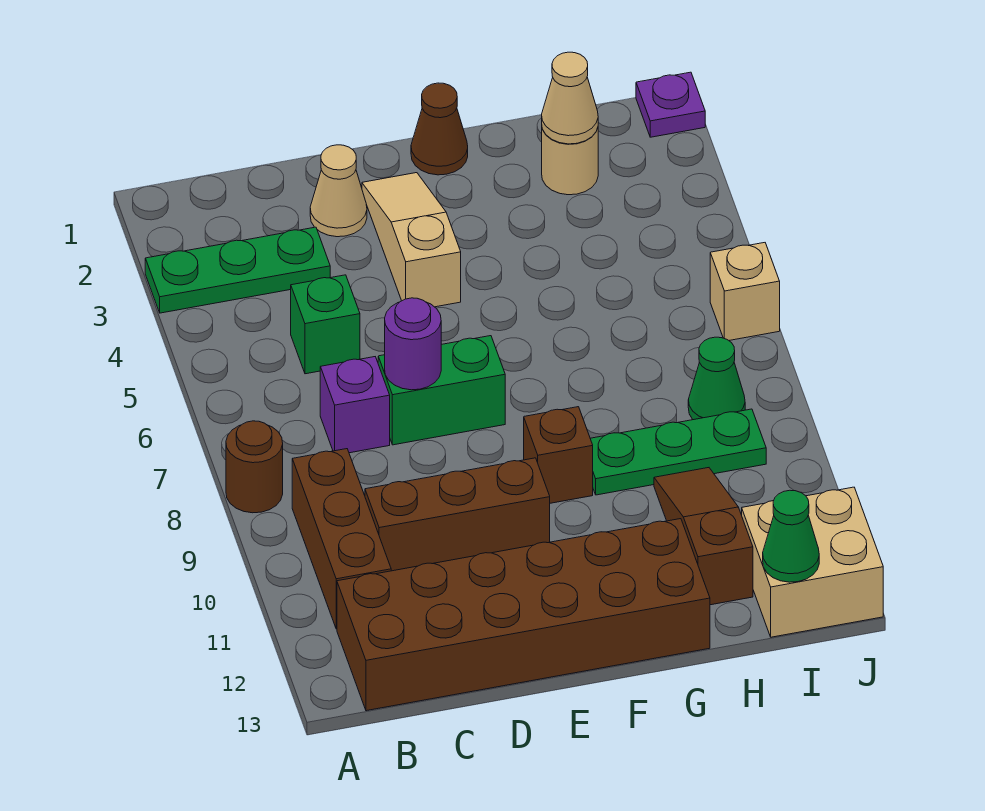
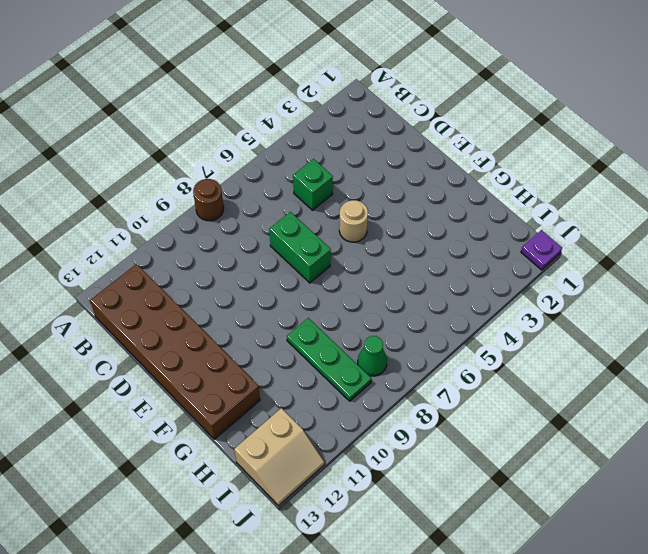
tan 1x1 round brick [339,200,368,242] -> tan 1x1 round brick moved to [542,128,598,195]
tan 2x2 slope [234,408,325,506] -> tan 2x2 brick [742,487,883,637]
none -> green 1x3 plate [145,227,330,313]
none -> brown 1x3 brick [292,449,391,629]
none -> purple 1x1 brick [320,357,390,453]

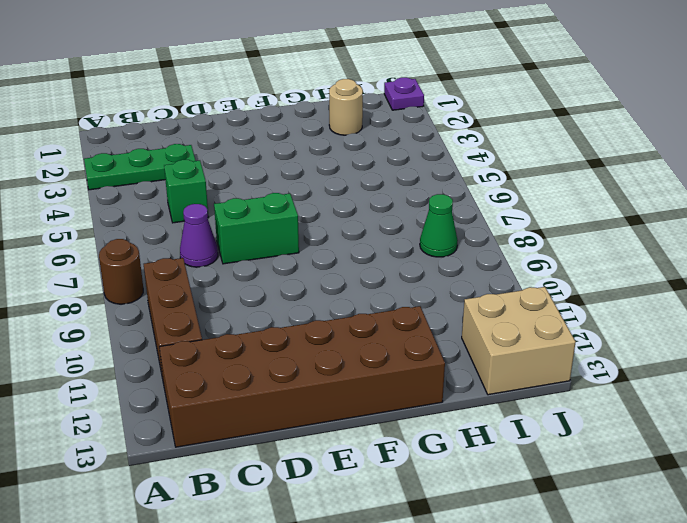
purple 1x1 cone [180,204,218,267] -> purple 1x1 brick [320,357,390,453]
none -> brown 1x3 brick [365,458,550,571]
none -> tan 1x1 cone [310,145,367,237]
none -> tan 1x3 slope [362,173,461,307]

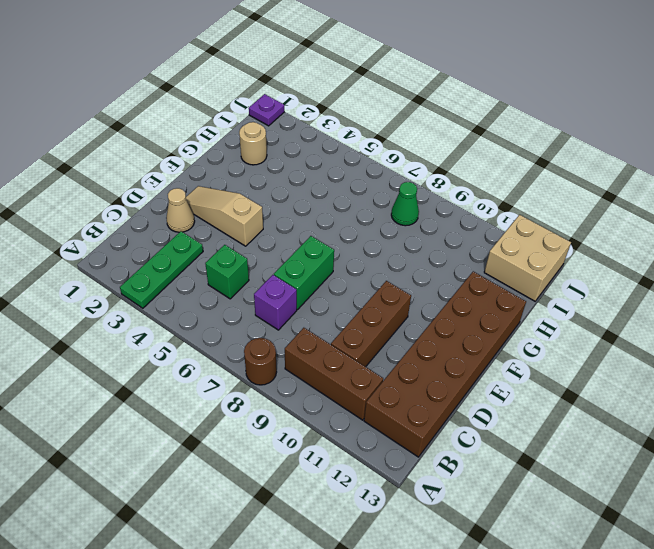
none -> brown 1x1 cone [411,83,468,175]
none -> brown 1x1 brick [524,407,593,503]
none -> green 1x3 plate [590,409,766,495]

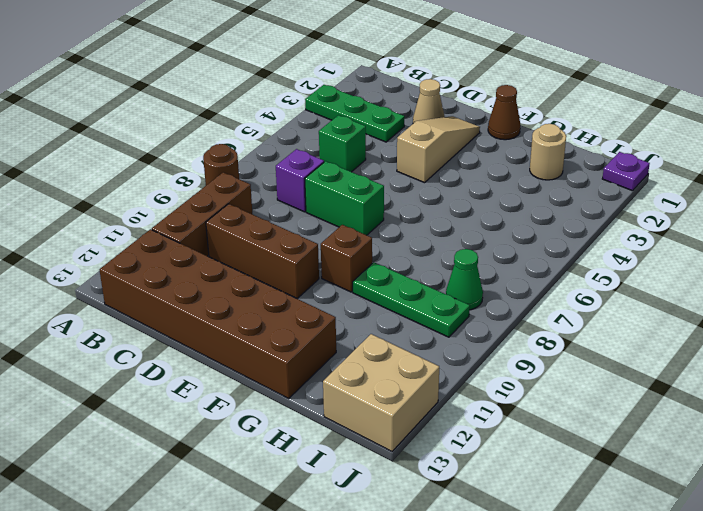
none -> brown 1x3 slope [654,468,753,605]
none -> tan 1x1 brick [710,243,780,340]
none -> purple 1x1 round brick [385,298,441,390]

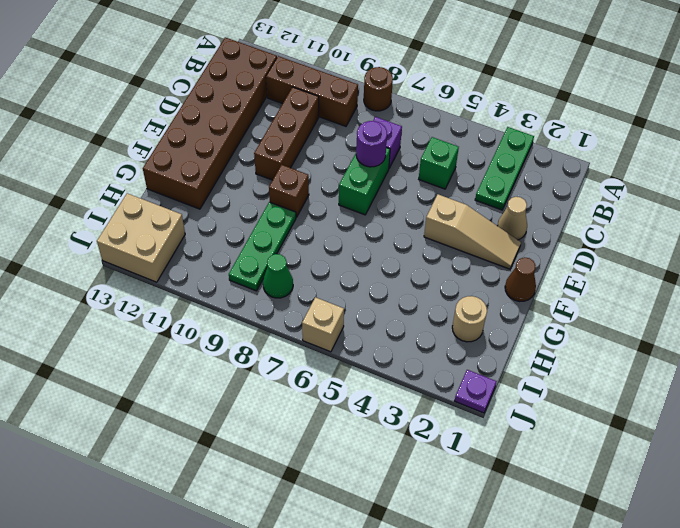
none -> brown 1x3 slope [654,468,753,605]
none -> tan 1x1 cone [542,52,598,144]
none -> green 1x1 cone [763,490,819,582]

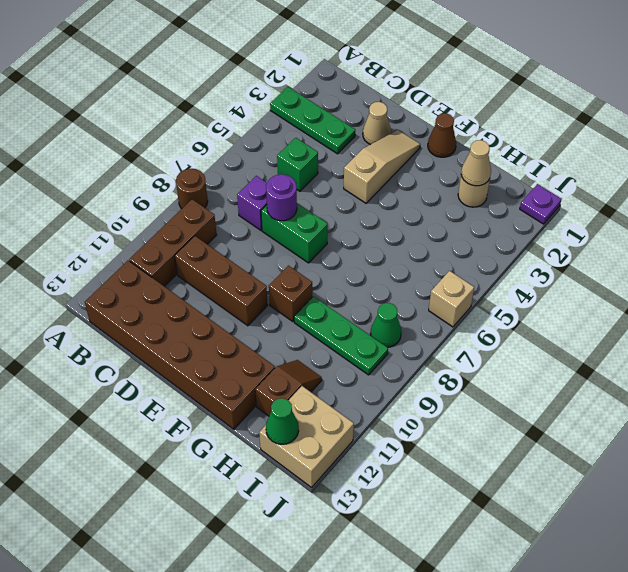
brown 1x2 slope [255,360,322,416] -> brown 1x3 slope [654,468,753,605]

